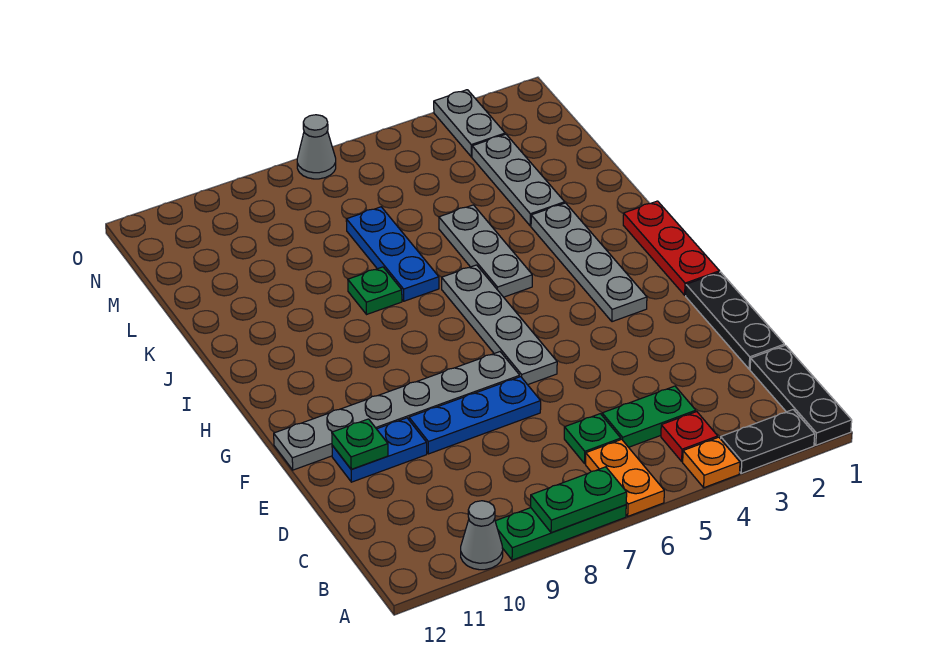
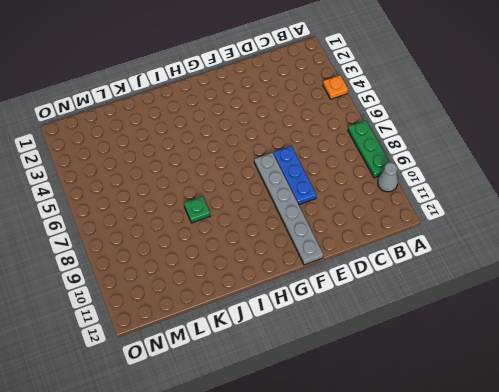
none -> black 1x3 plate [750,345,852,445]
none -> black 1x2 plate [721,410,815,473]
none -> orange 1x2 plate [586,439,664,516]

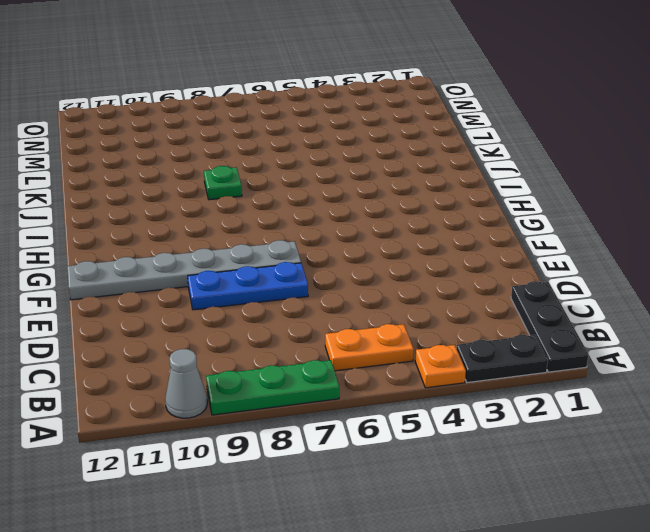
orange 1x2 plate [325,324,414,371] -> orange 1x2 plate turned to [586,439,664,516]
none -> red 1x1 plate [661,412,718,461]
none -> green 1x2 plate [602,386,696,447]
none -> green 1x1 plate [564,414,621,463]

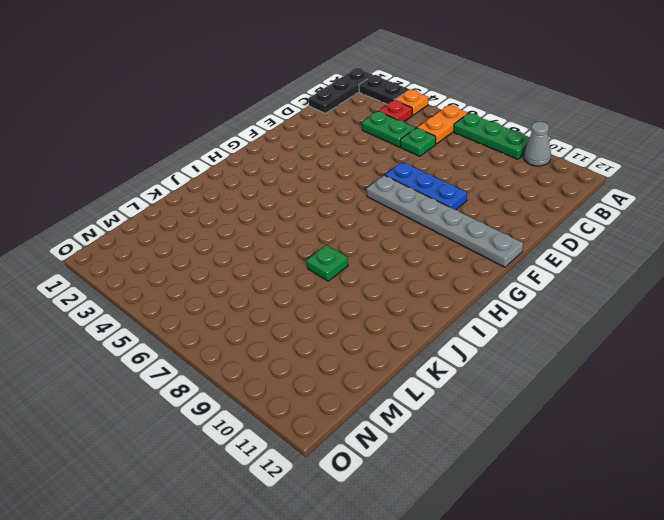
none -> black 1x3 plate [686,272,784,369]
none -> blue 1x2 plate [332,418,427,482]
none -> grey 1x4 plate [442,265,557,385]

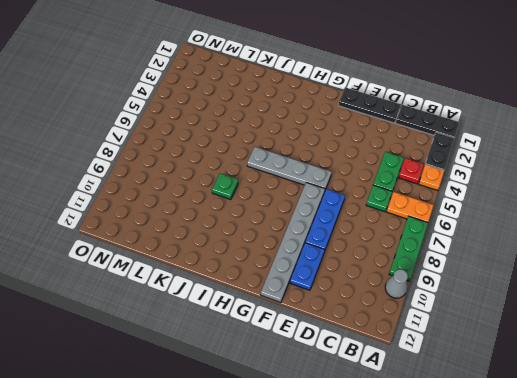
none -> red 1x3 plate [623,201,719,295]
none -> grey 1x4 plate [531,203,647,322]
none -> grey 1x3 plate [439,205,532,297]

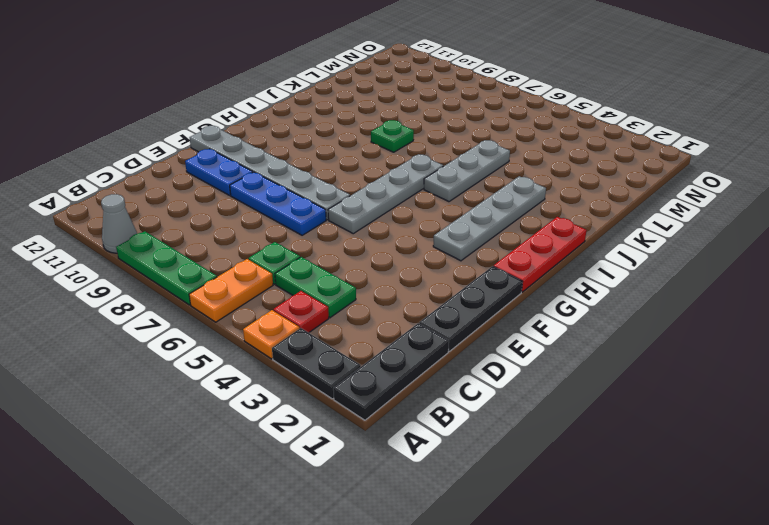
none -> blue 1x3 plate [346,207,439,301]
none -> grey 1x3 plate [472,134,565,226]
none -> grey 1x2 plate [434,90,505,157]

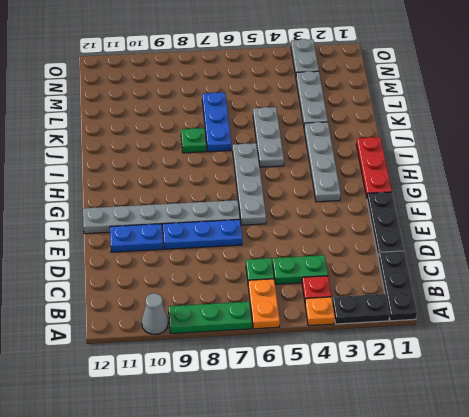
none -> grey 1x1 cone [297,115,336,179]
none -> green 1x2 plate [531,467,627,533]
none -> green 1x1 plate [332,419,388,469]

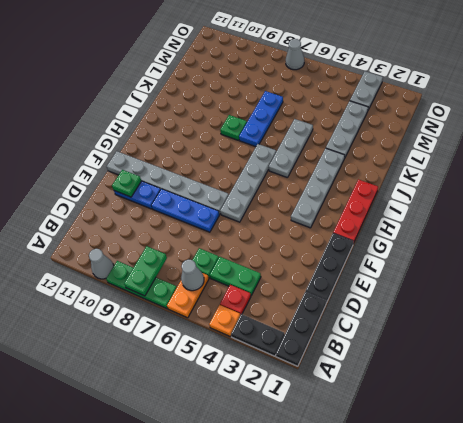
green 1x2 plate [124,246,167,296] -> green 1x2 plate turned to [531,467,627,533]
grey 1x1 cone [181,260,204,291] -> none

